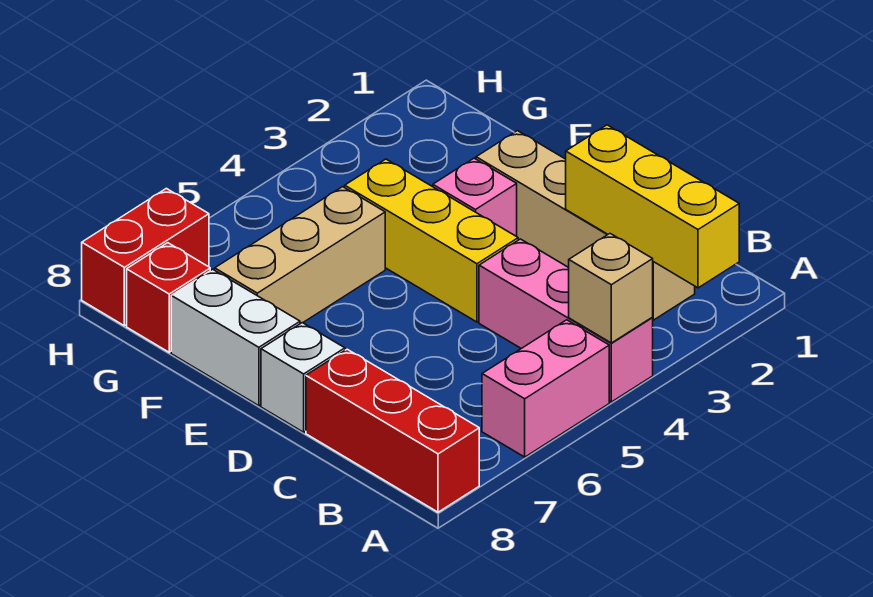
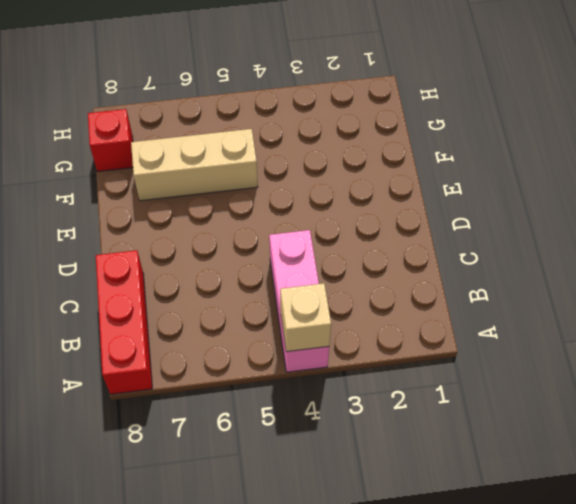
none -> pink 1x2 brick [482,320,609,457]
none -> tan 1x4 brick [476,131,695,320]
none -> yellow 1x3 brick [345,159,518,322]

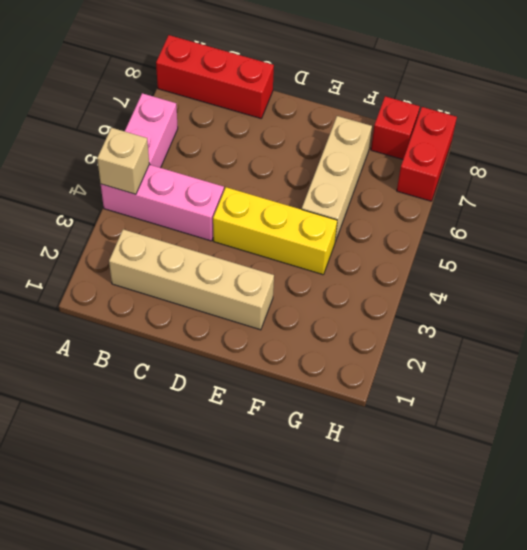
none -> white 1x1 brick [261,323,345,432]
none -> pink 1x1 brick [433,158,517,236]
none -> white 1x2 brick [171,269,300,406]

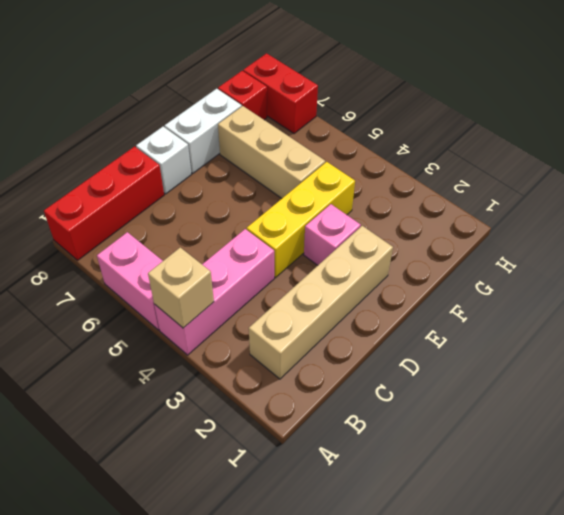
none -> yellow 1x3 brick [566,125,739,288]

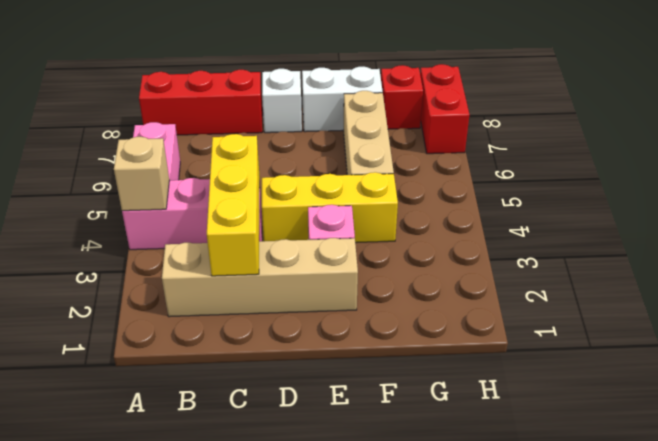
yellow 1x3 brick [207,134,260,276] -> yellow 1x3 brick turned to [566,125,739,288]

